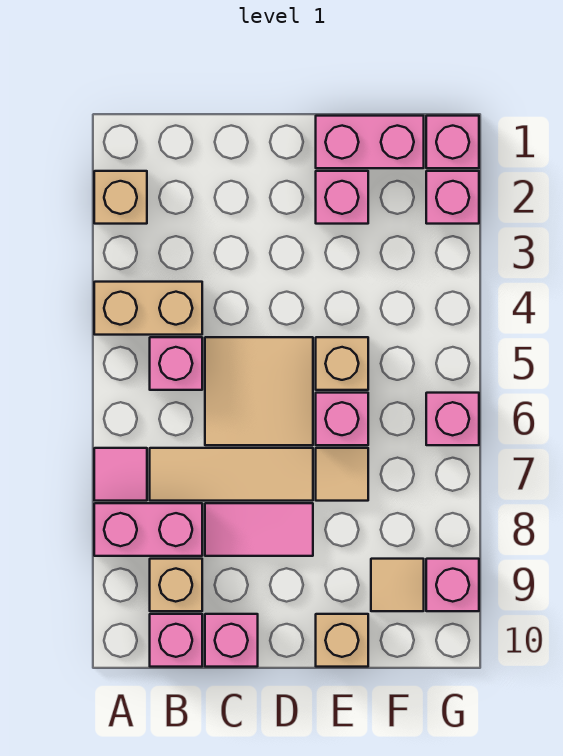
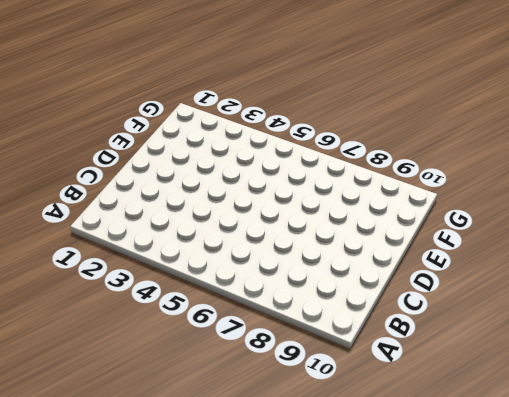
none -> tan 1x1 brick [94,171,147,224]
none -> tan 1x2 brick [94,282,202,335]
none -> pink 1x1 tile [94,448,147,501]

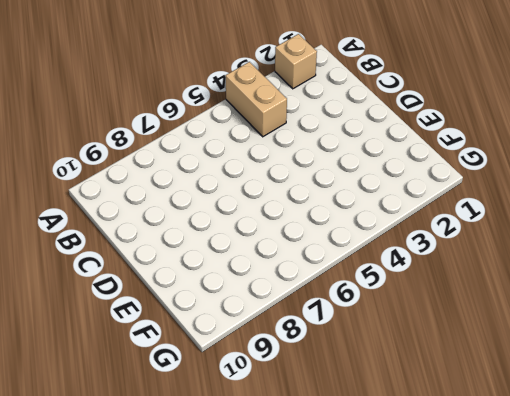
none -> pink 1x1 tile [94,448,147,501]
none -> pink 1x2 brick [94,503,202,556]
none -> pink 1x1 brick [150,337,202,390]

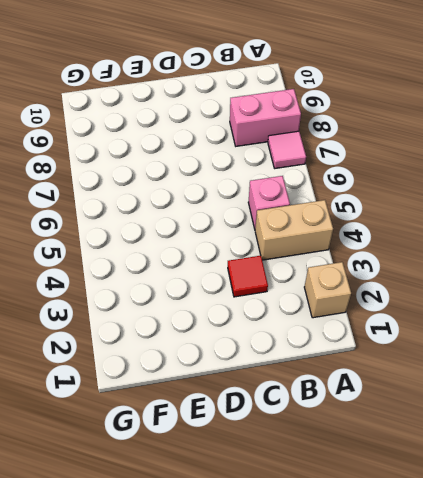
red 1x1 tile [228,256,268,297] -> none
none -> tan 1x3 tile [150,448,313,501]
none -> tan 1x1 brick [150,559,202,611]
none -> pink 1x1 brick [150,614,202,667]

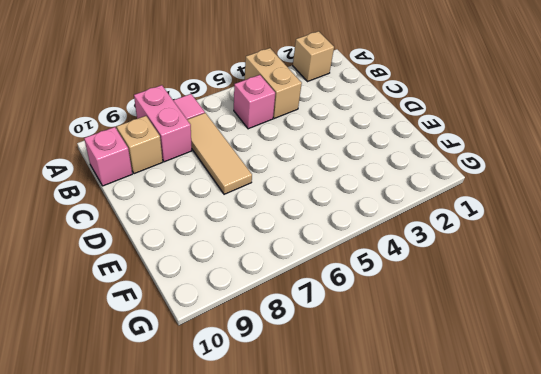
none -> tan 2x2 tile [205,337,313,445]
none -> pink 1x2 tile [205,503,313,556]
none -> pink 1x1 brick [205,614,258,667]

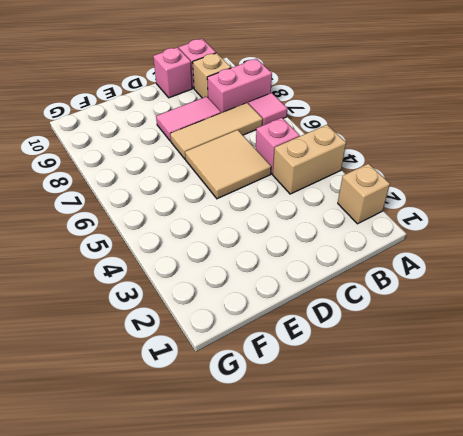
none -> pink 1x2 brick [316,116,424,168]
none -> pink 1x1 brick [316,171,368,224]
none -> tan 1x1 brick [316,337,368,390]

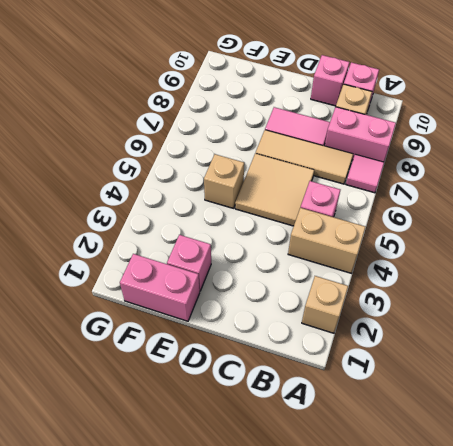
none -> pink 1x1 brick [316,393,368,445]
none -> tan 1x1 tile [316,448,368,501]
none -> tan 1x1 brick [316,614,368,667]

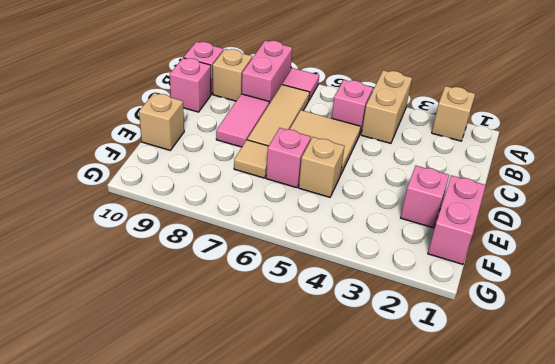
none -> tan 1x1 tile [371,559,424,611]
none -> pink 1x1 brick [426,116,479,168]
none -> pink 1x1 brick [426,171,479,224]

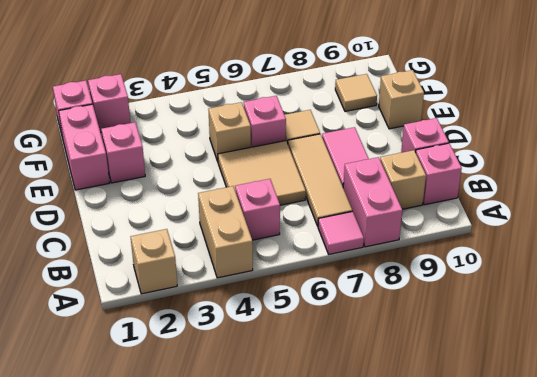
none -> pink 1x1 brick [426,393,479,445]
none -> pink 1x1 brick [426,559,479,611]

